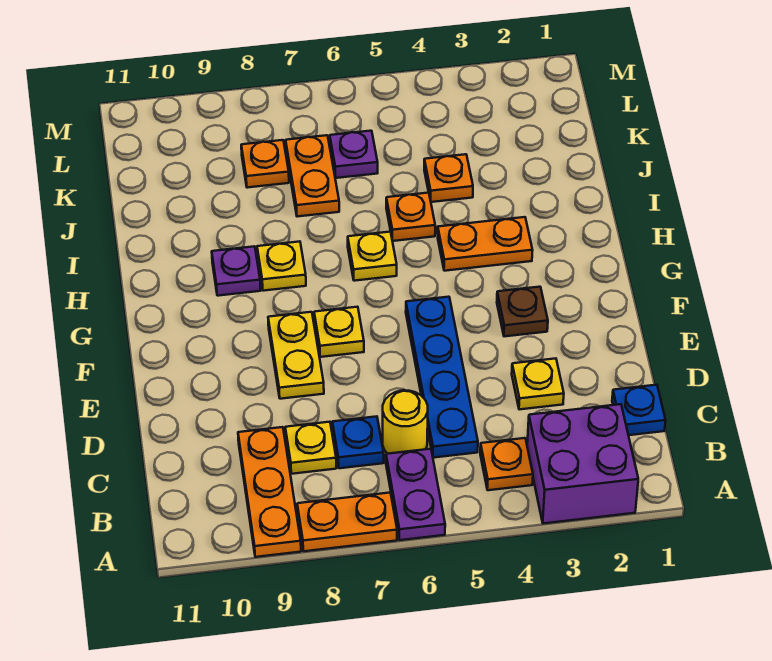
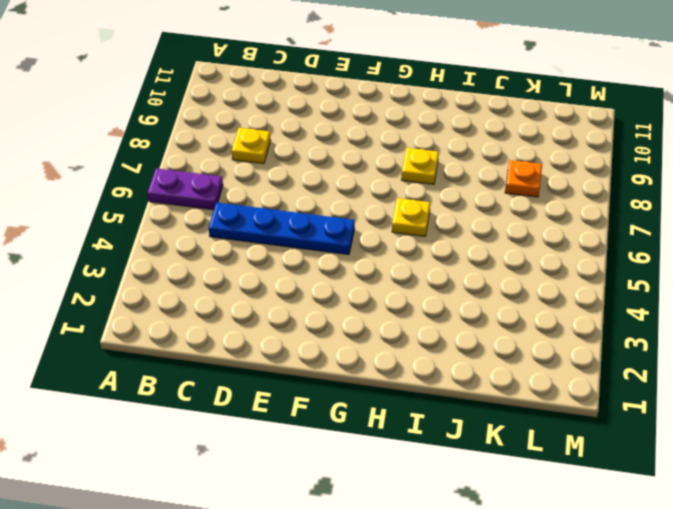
none -> purple 2x2 brick [527,404,638,524]
none -> orange 1x2 plate [297,493,397,551]
none -> orange 1x3 plate [238,427,301,557]

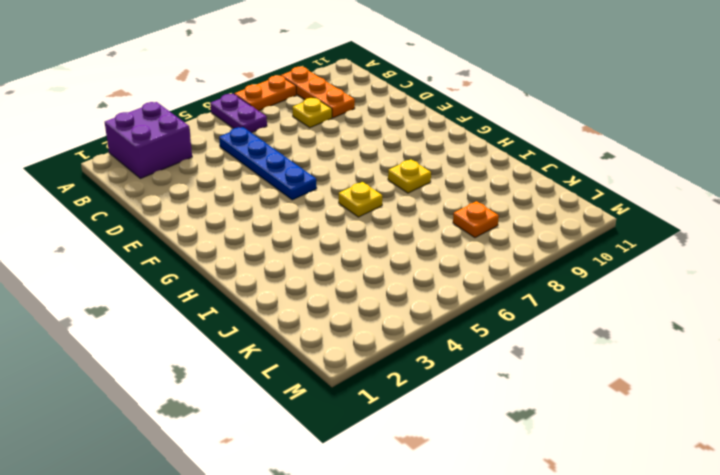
none -> orange 1x1 plate [480,438,533,490]
none -> blue 1x1 plate [612,385,666,435]
none -> yellow 1x1 round brick [383,390,428,454]

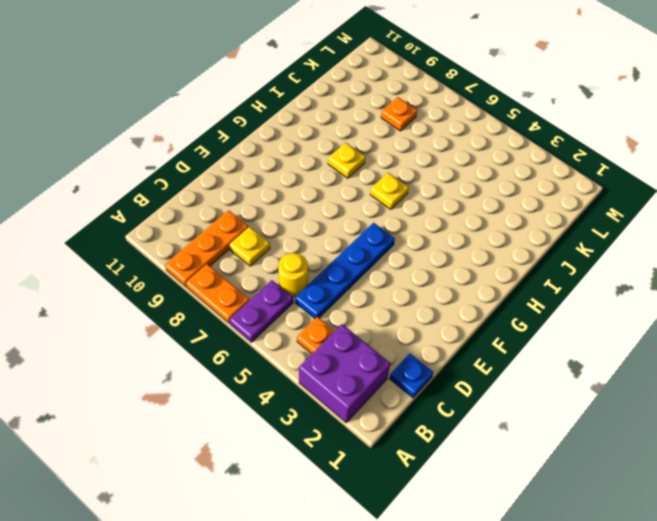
none -> blue 1x1 plate [332,416,384,468]
none -> yellow 1x1 plate [512,358,564,409]
none -> yellow 1x2 plate [268,312,324,399]

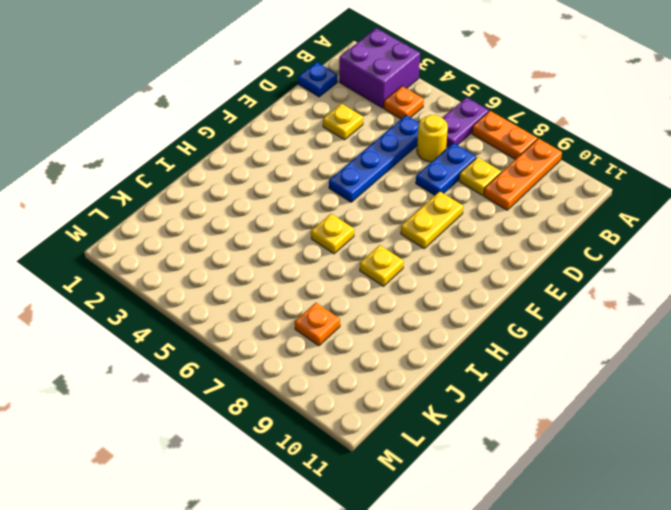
blue 1x2 plate [416,143,476,195] -> blue 1x1 plate [332,416,384,468]
none -> brown 1x1 plate [497,287,548,336]
none -> yellow 1x1 plate [314,307,364,357]
none -> orange 1x2 plate [438,217,533,271]

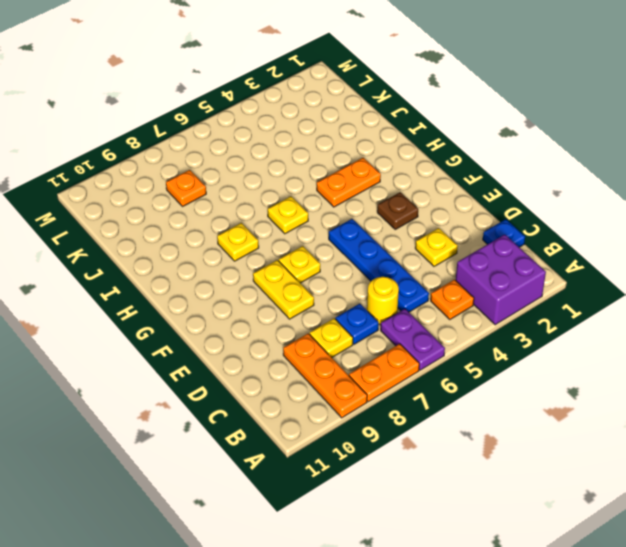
none -> purple 1x1 plate [212,246,261,296]
none -> orange 1x1 plate [386,193,435,241]
none -> orange 1x1 plate [424,154,473,202]

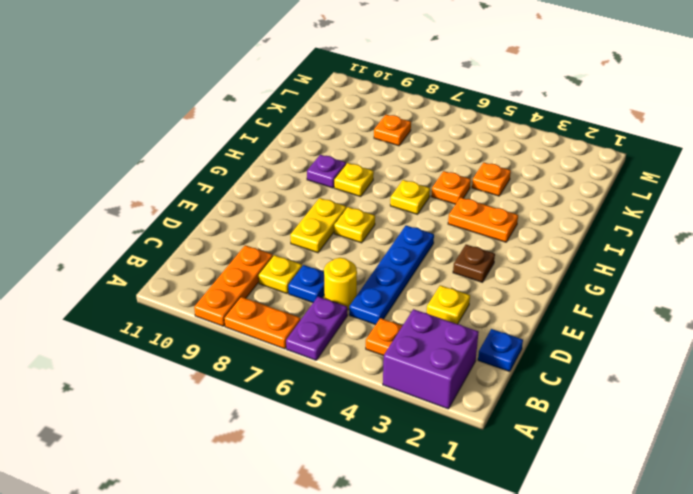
none -> orange 1x2 plate [286,135,339,217]
none -> purple 1x1 plate [330,131,378,178]

